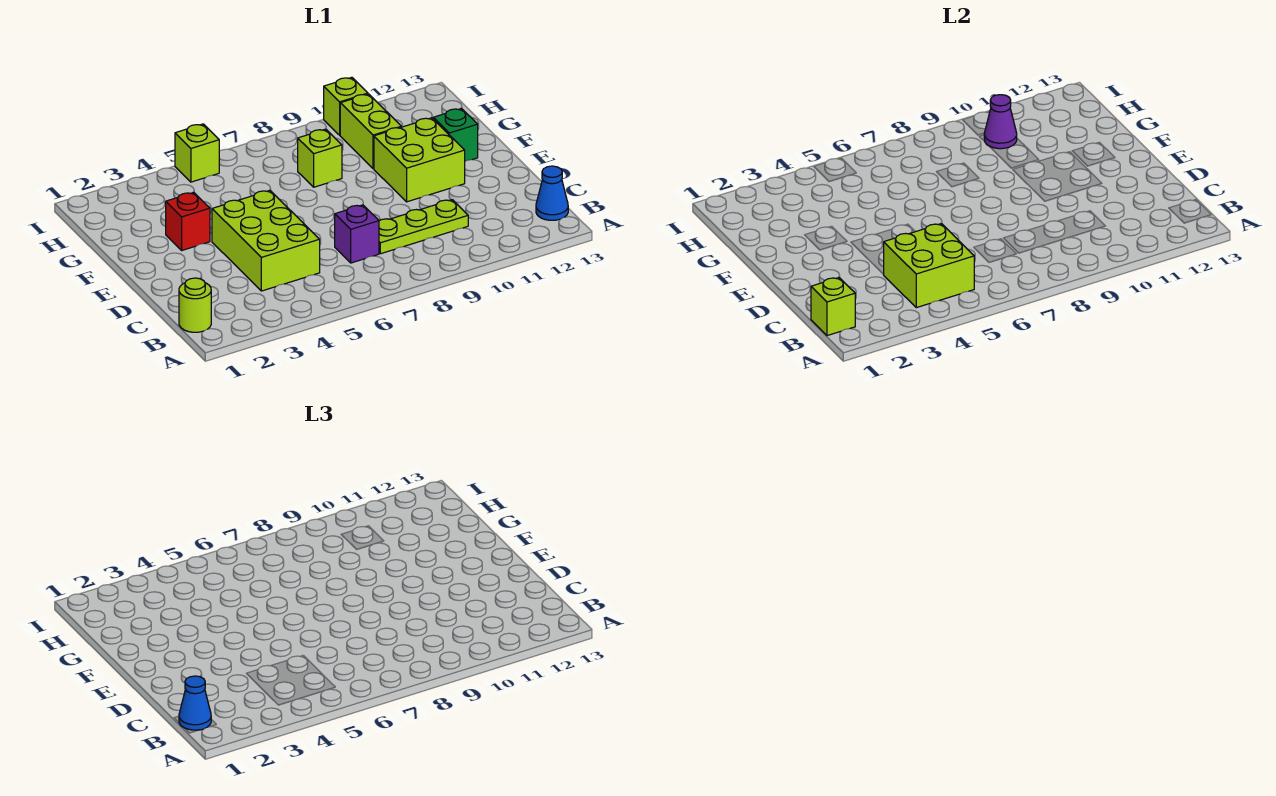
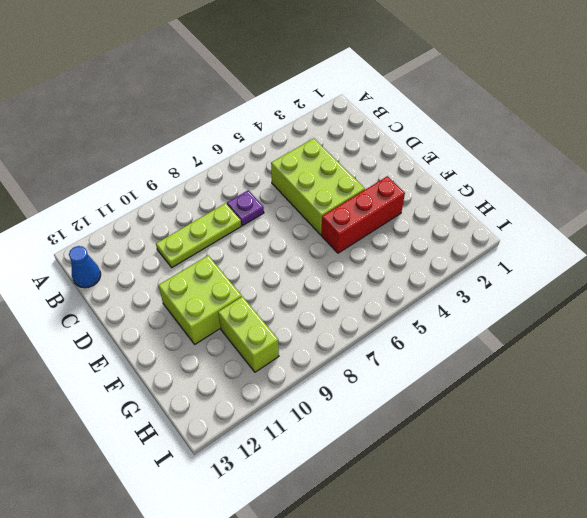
purple 1x1 plate [227,190,264,226] -> purple 1x1 brick [335,205,379,263]
red 1x3 brick [321,176,405,253] -> red 1x1 brick [166,193,210,250]
none -> lime 1x1 round brick [179,278,211,332]
none -> green 1x1 brick [433,109,478,161]
none -> lime 1x1 brick [298,129,342,187]

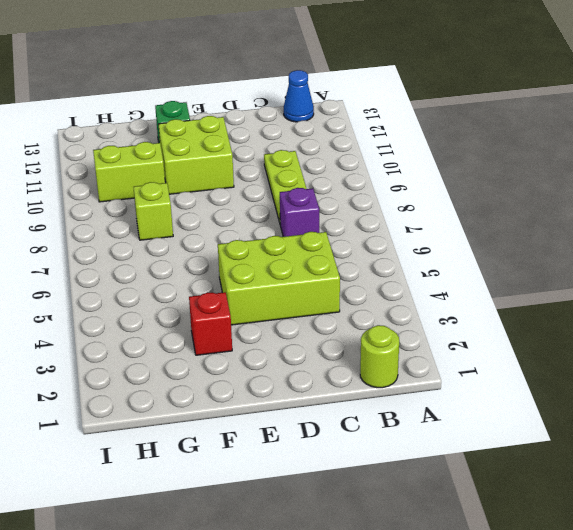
none -> lime 1x1 brick [175,124,219,182]
none -> lime 1x1 brick [324,77,368,135]
none -> lime 1x1 brick [811,278,855,336]

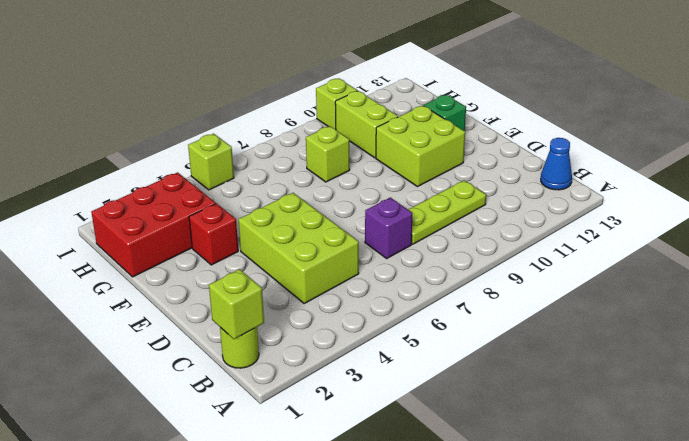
red 2x3 brick [91,172,216,277] -> none
none -> lime 2x2 brick [883,224,974,308]
none -> purple 1x1 cone [984,95,1017,149]
none -> blue 1x1 cone [179,676,211,730]

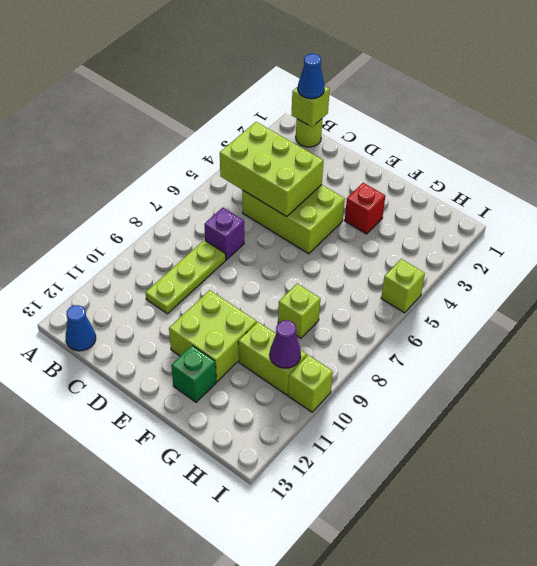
lime 2x3 brick [220,122,323,217] -> lime 2x2 brick [883,224,974,308]

